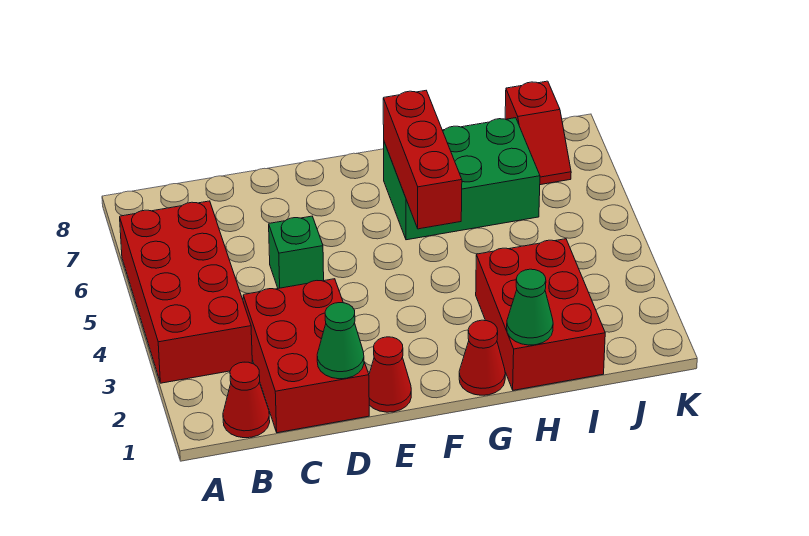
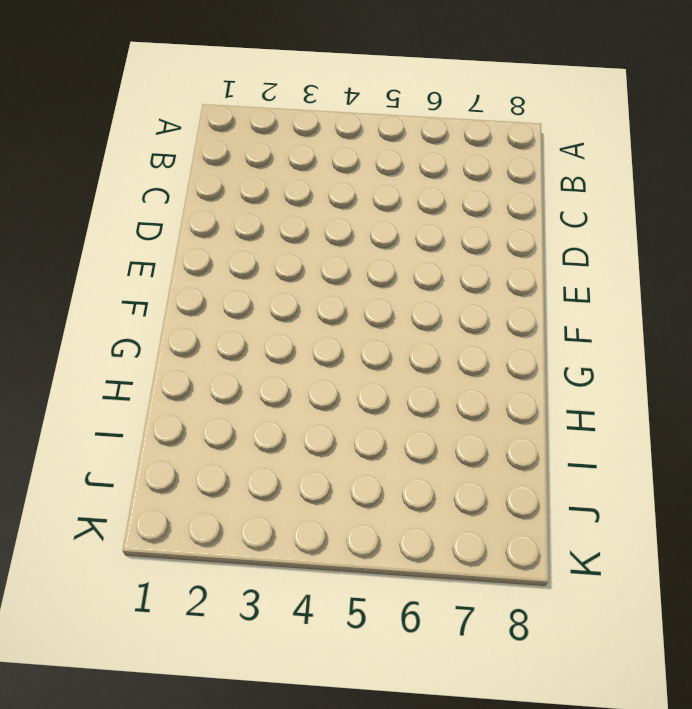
none -> red 2x4 brick [120,201,252,383]
none -> red 1x1 cone [223,362,270,438]
none -> red 2x3 brick [243,279,369,433]

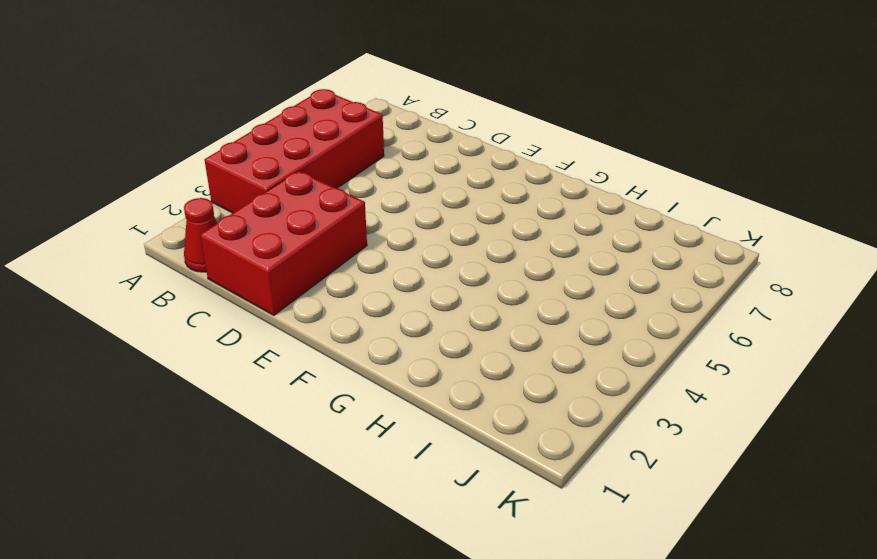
none -> green 1x1 brick [269,216,324,288]
none -> red 1x1 cone [369,337,411,412]
none -> red 1x1 cone [459,320,505,395]

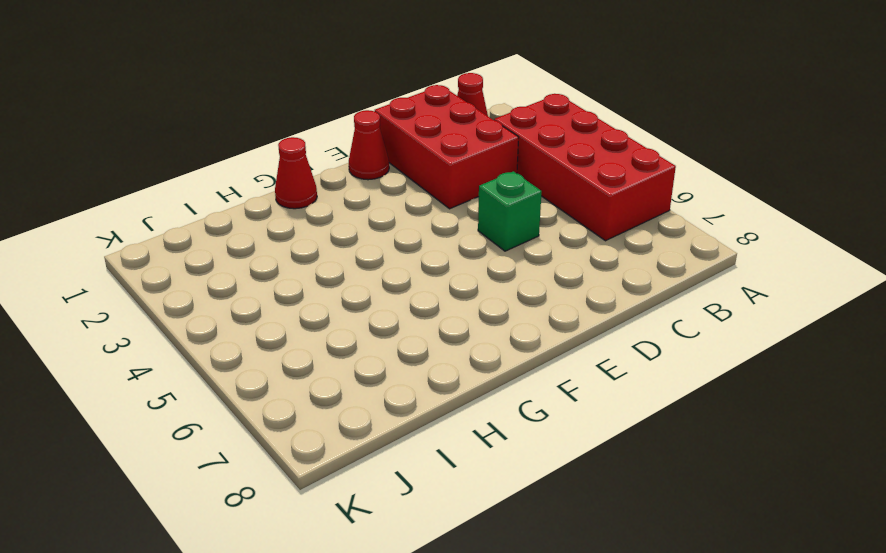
none -> green 2x3 brick [384,118,540,240]
none -> red 2x3 brick [476,239,605,390]
none -> red 1x2 slope [505,81,571,185]

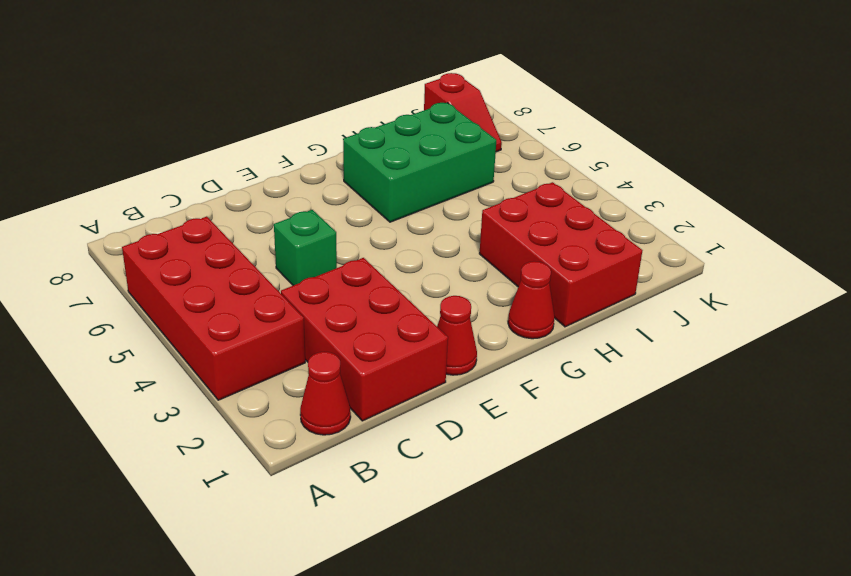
none -> green 1x1 cone [317,303,364,379]
none -> red 1x3 brick [383,91,462,229]
none -> green 1x1 cone [507,269,553,345]

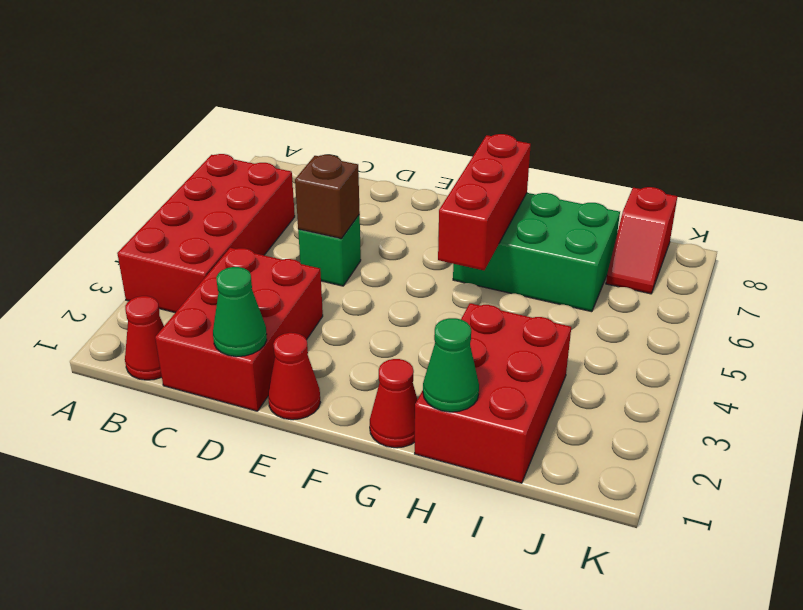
brown 1x1 brick [295,155,360,239] -> none

